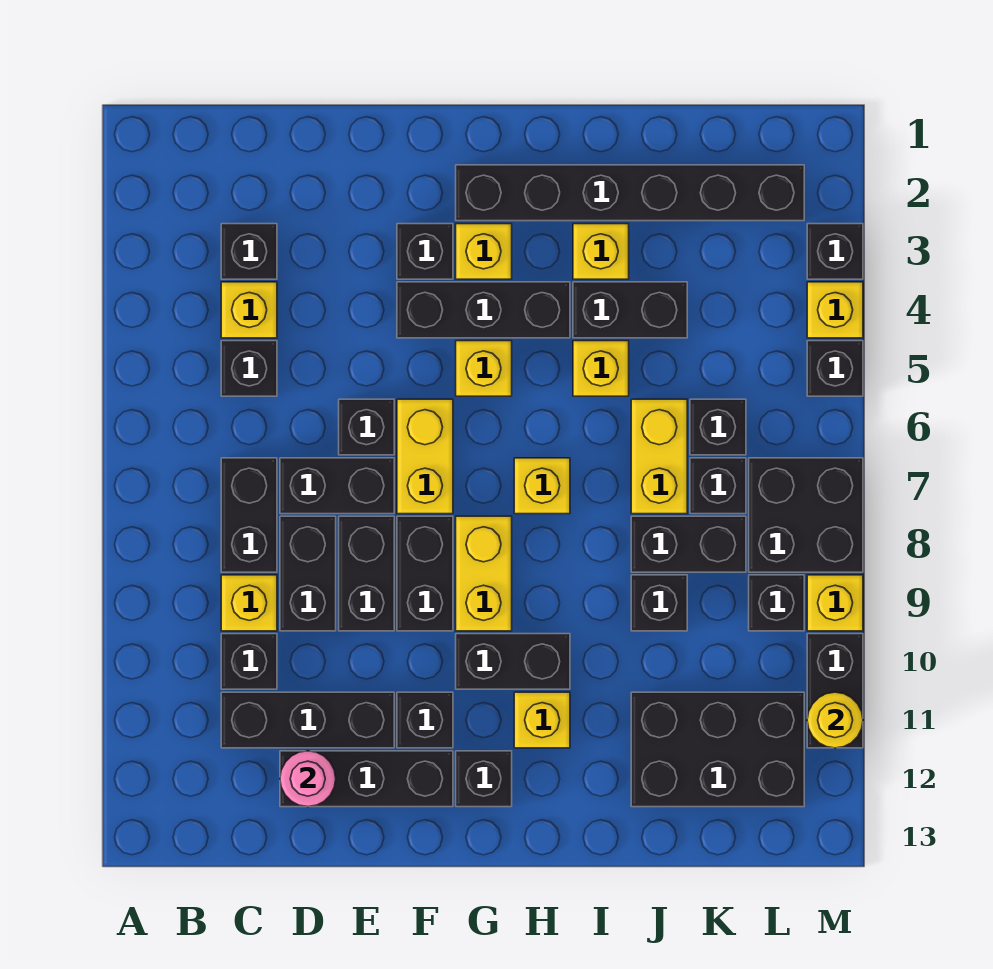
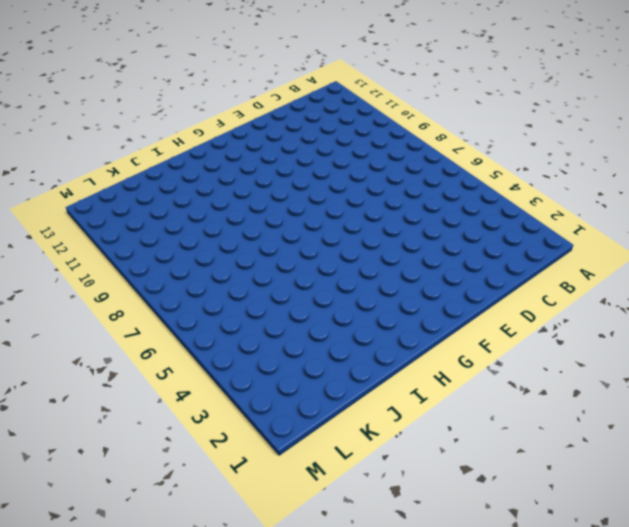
none -> black 1x1 brick [221,224,277,279]
none -> yellow 1x1 brick [221,282,277,338]
none -> black 1x1 brick [221,341,277,396]
none -> black 1x2 brick [221,458,277,572]

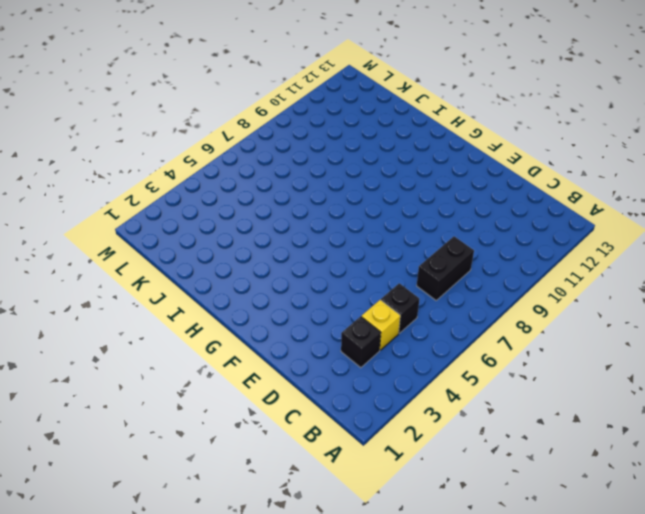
none -> yellow 1x1 brick [221,575,277,631]
none -> black 1x1 brick [221,634,277,689]
none -> black 1x3 brick [221,692,394,748]
none -> black 1x2 brick [280,458,394,514]

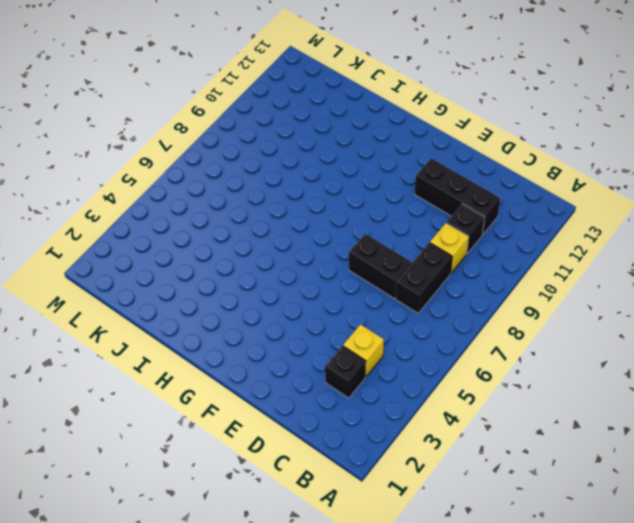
none -> black 1x1 brick [221,341,277,396]
none -> black 1x2 brick [280,516,336,631]
none -> black 1x3 brick [280,751,453,807]
none -> black 1x1 brick [339,399,394,455]

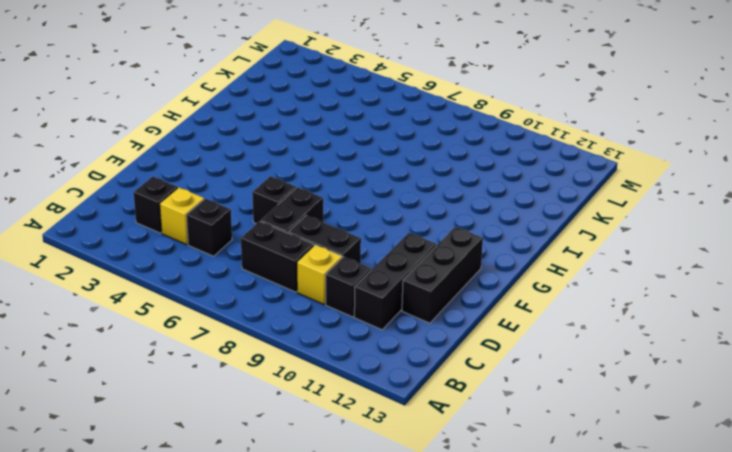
none -> black 1x2 brick [339,516,394,631]
none -> black 1x1 brick [397,224,453,279]
none -> black 1x3 brick [397,282,570,338]
none -> yellow 1x2 brick [397,399,453,514]

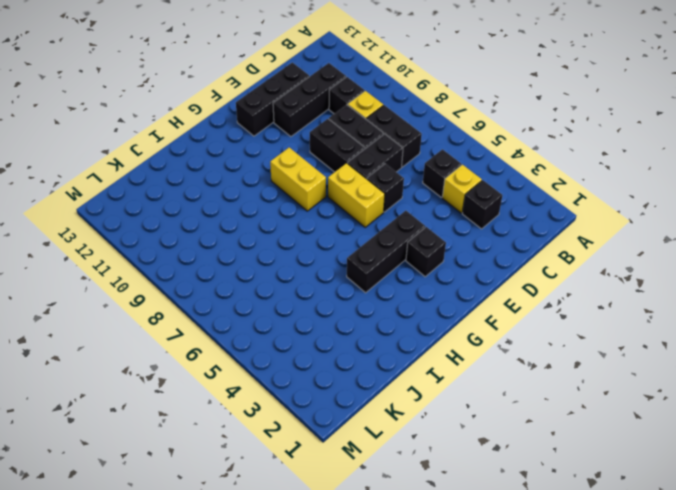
none -> black 1x2 brick [397,516,453,631]
none -> black 1x1 brick [397,692,453,748]
none -> black 1x6 brick [456,165,804,221]
none -> yellow 1x1 brick [456,224,512,279]

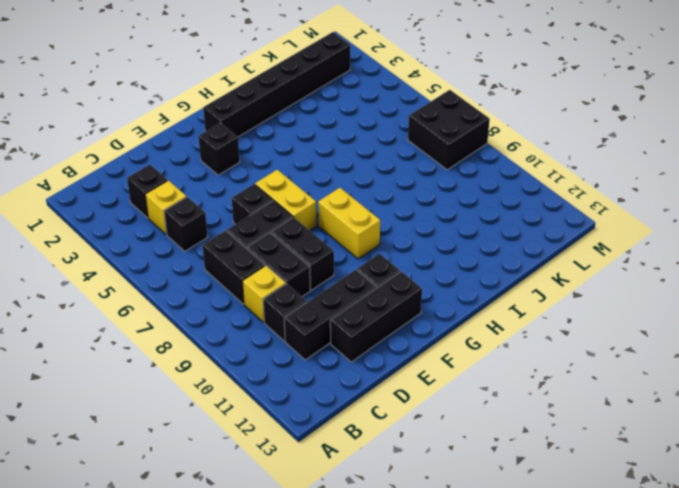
none -> black 1x3 brick [397,282,570,338]
none -> black 1x2 brick [397,516,453,631]
none -> yellow 1x1 brick [456,224,512,279]
none -> yellow 1x1 brick [456,341,512,396]

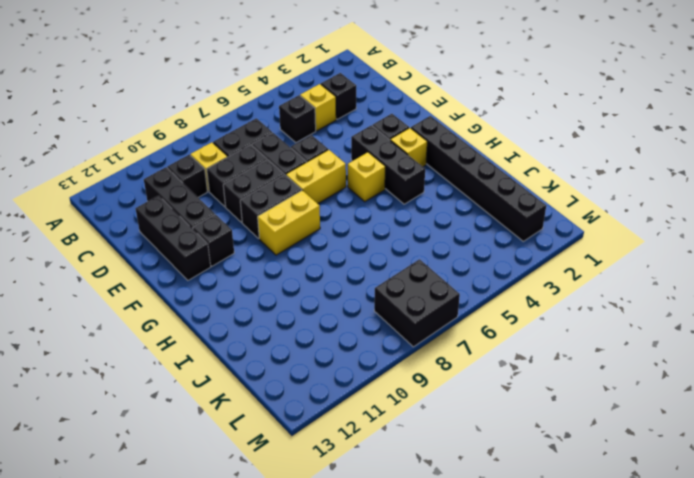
none -> black 1x2 brick [456,634,570,689]
none -> black 1x1 brick [456,751,512,807]
none -> yellow 1x1 brick [514,458,570,514]
none -> yellow 1x1 brick [514,692,570,748]

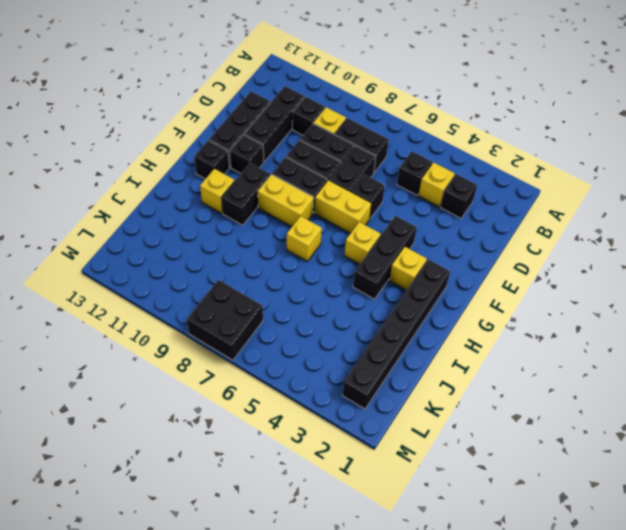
none -> black 1x1 brick [397,224,453,279]
none -> yellow 1x1 brick [573,224,629,279]
none -> black 1x2 brick [573,282,687,338]
none -> yellow 1x1 brick [573,341,629,396]

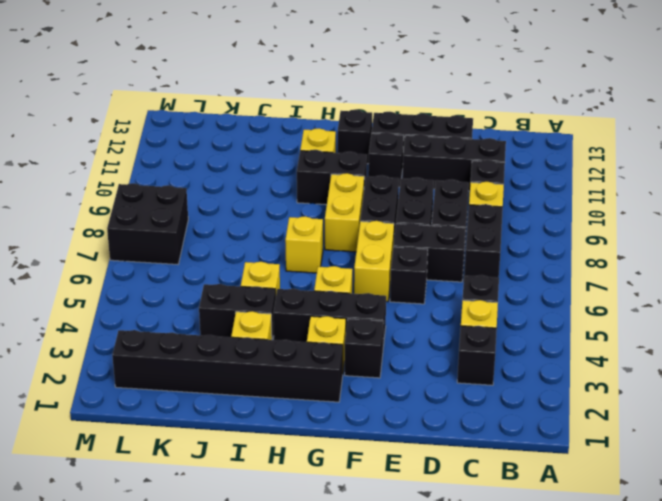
none -> yellow 1x2 brick [631,399,687,514]
none -> black 1x2 brick [631,516,746,572]
none -> black 1x1 brick [631,575,687,631]
none -> black 2x3 brick [631,692,804,807]

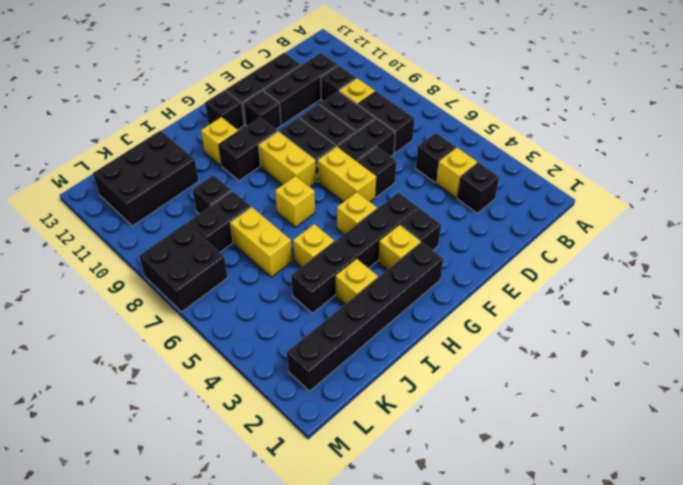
none -> black 1x1 brick [690,399,746,455]
none -> black 1x1 brick [690,458,746,514]
none -> black 1x1 brick [749,575,804,631]
none -> black 1x1 brick [807,224,863,279]

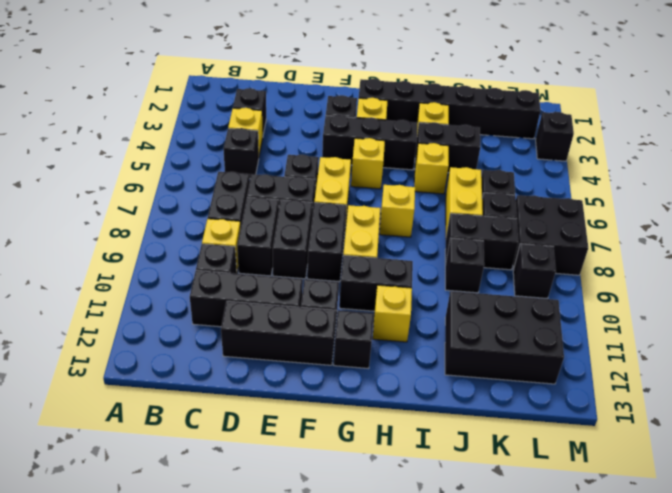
none -> yellow 1x1 brick [807,282,863,338]
none -> black 1x1 brick [807,341,863,396]
none -> yellow 1x1 brick [807,575,863,631]
none -> black 1x2 brick [807,634,863,748]

